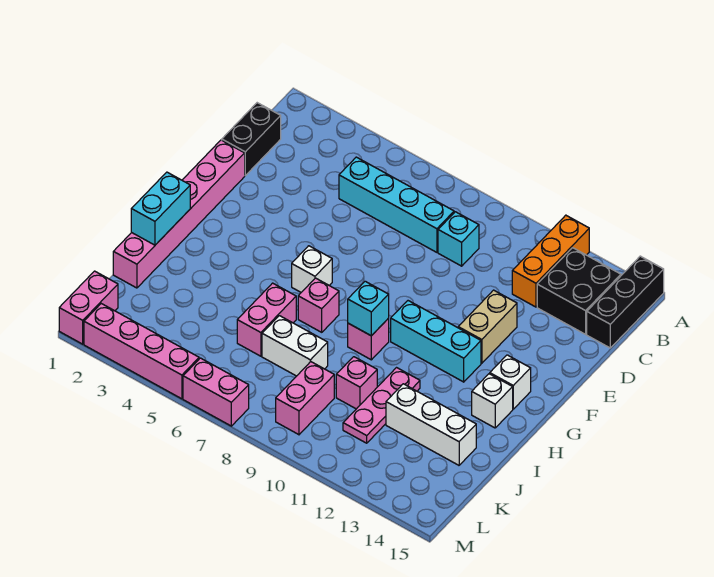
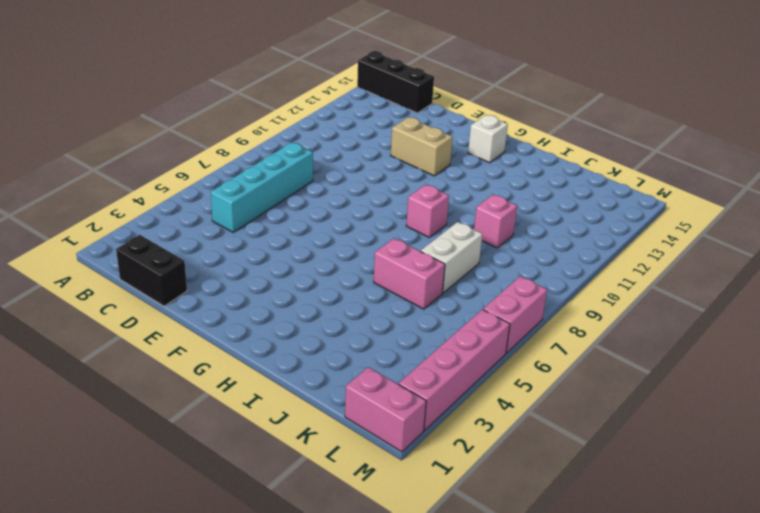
none -> orange 1x3 brick [512,215,589,307]
none -> black 2x2 brick [537,248,621,334]
none -> cyan 1x1 brick [438,212,479,266]

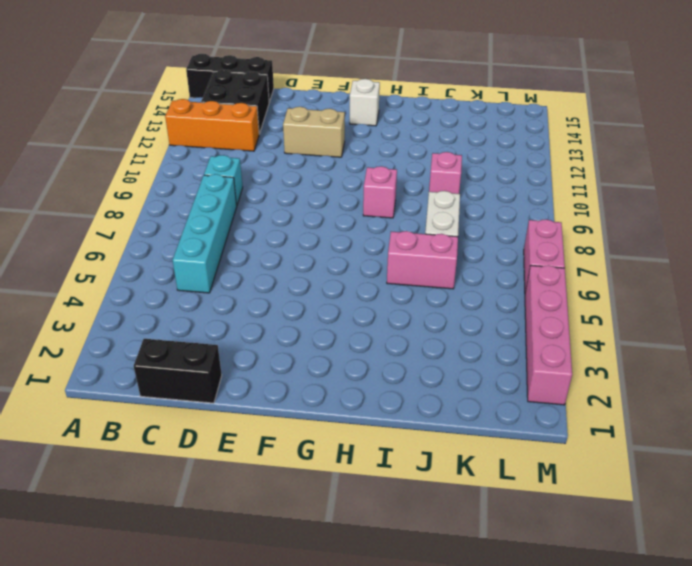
none -> pink 1x6 brick [113,140,245,288]
none -> white 1x1 brick [292,246,332,292]
none -> cyan 1x3 brick [391,301,481,382]

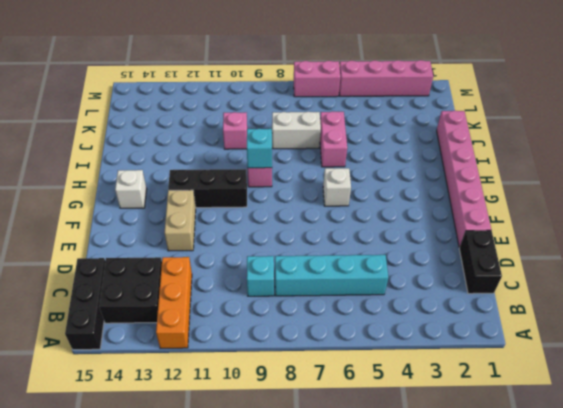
black 1x3 brick [168,169,247,208] -> cyan 1x3 brick [391,301,481,382]
none -> pink 1x1 brick [298,278,339,332]
none -> white 1x1 brick [472,374,513,428]
none -> pink 1x3 plate [343,368,420,443]

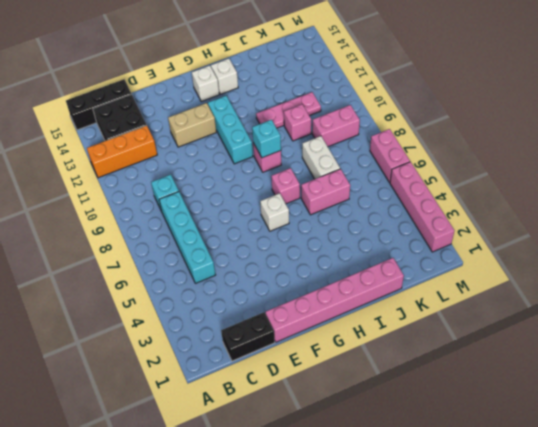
none -> white 1x3 brick [386,384,476,465]
none -> pink 1x2 brick [59,271,118,344]
none -> cyan 1x2 brick [131,172,190,245]

